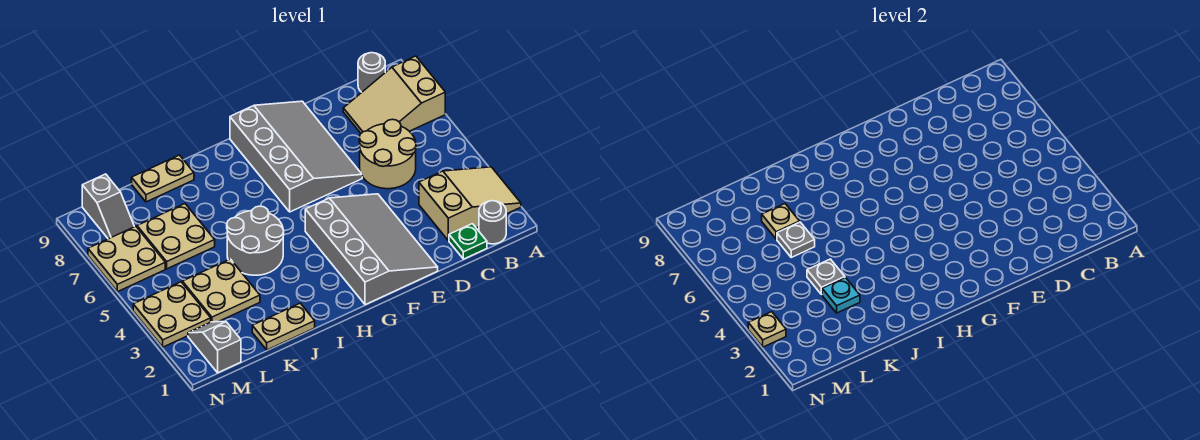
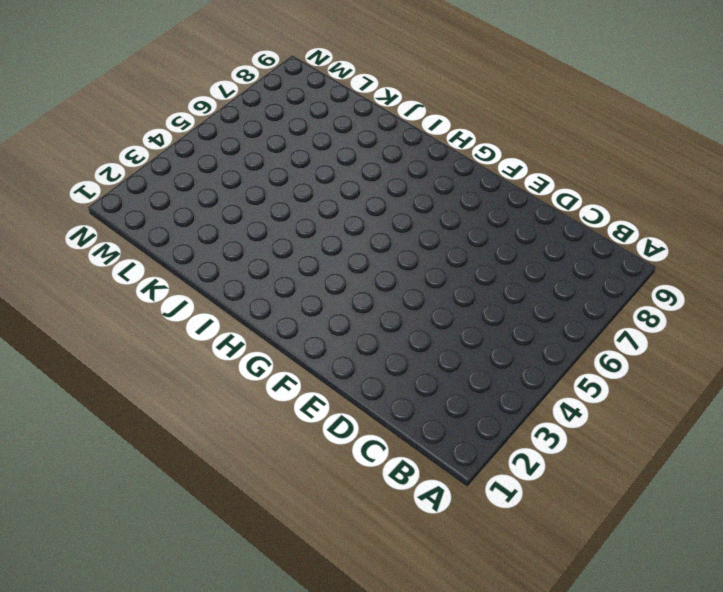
none -> tan 2x3 slope [419,167,521,241]
none -> tan 2x3 slope [343,56,445,133]
none -> grey 1x1 round brick [479,201,506,244]

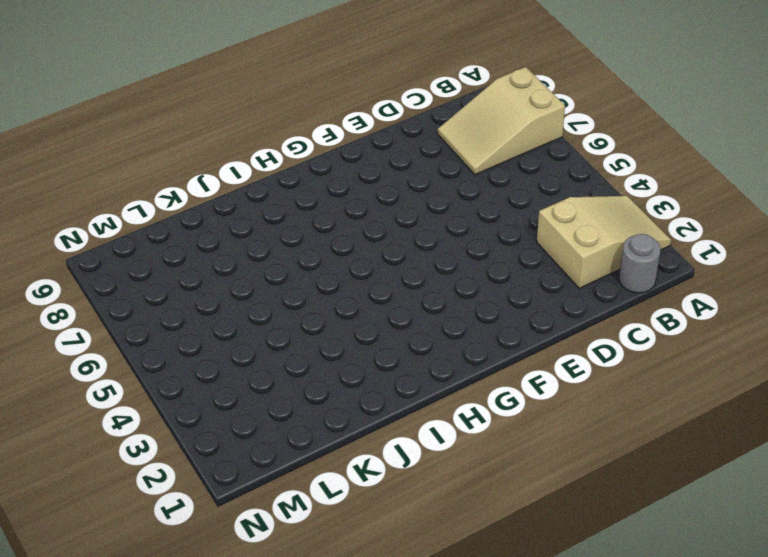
none -> grey 1x1 round brick [358,53,385,92]
none -> green 1x1 plate [449,224,487,259]
none -> tan 2x2 round brick [359,119,416,189]

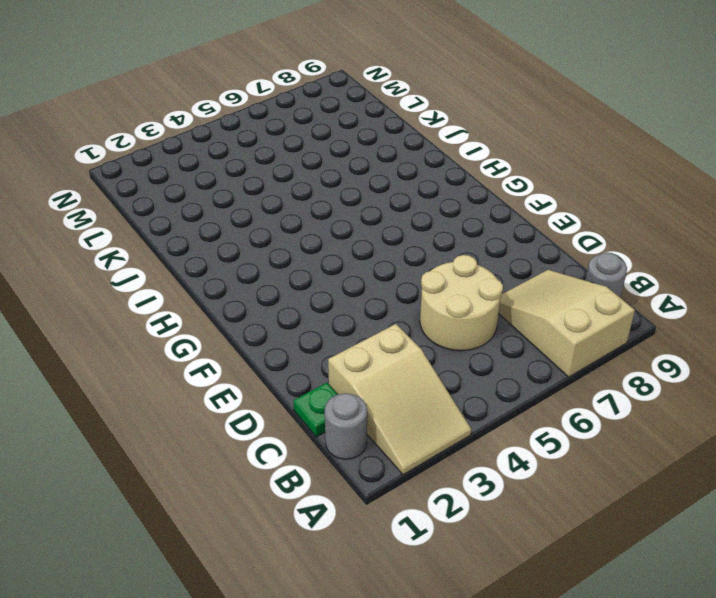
none -> grey 3x4 slope [305,194,438,305]
none -> grey 3x4 slope [230,101,362,212]
none -> grey 2x2 round brick [227,206,284,275]

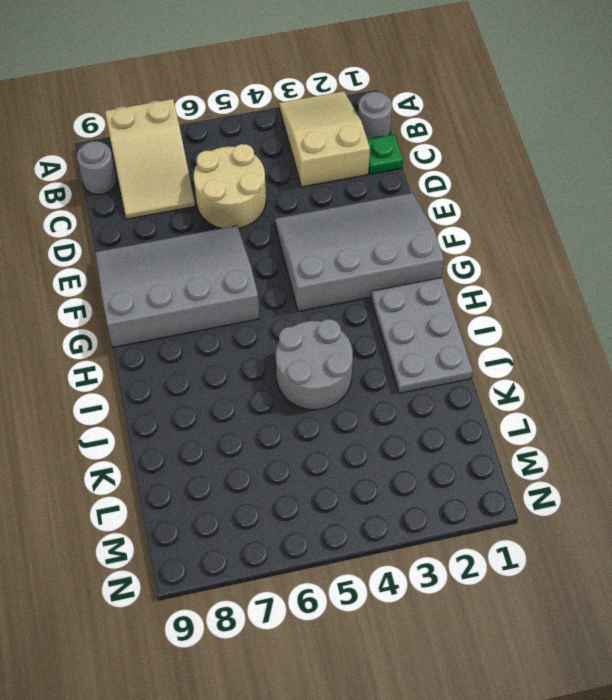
grey 2x3 plate [371,278,473,393] -> tan 1x2 plate [252,303,315,350]
none -> tan 1x2 plate [132,155,194,202]
none -> tan 2x2 plate [182,259,260,322]
none -> tan 2x2 plate [137,204,215,269]

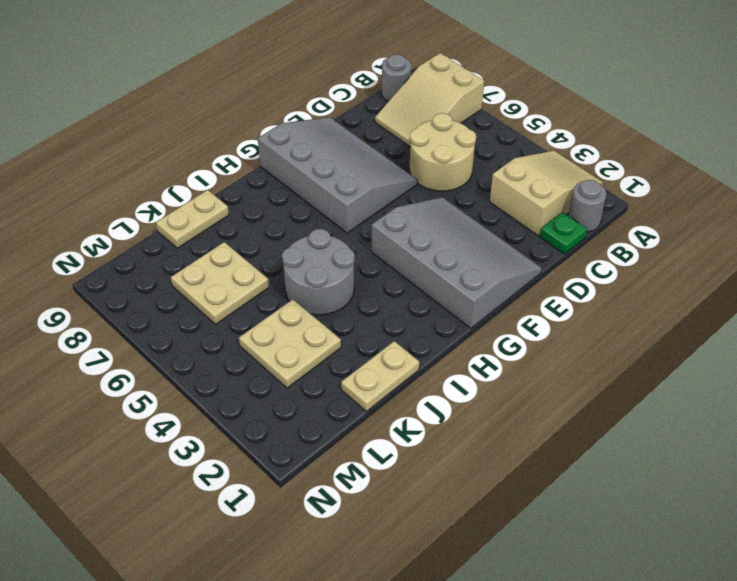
none -> grey 1x2 slope [188,322,241,373]
none -> tan 2x2 plate [133,282,211,347]
none -> tan 2x2 plate [88,226,165,292]

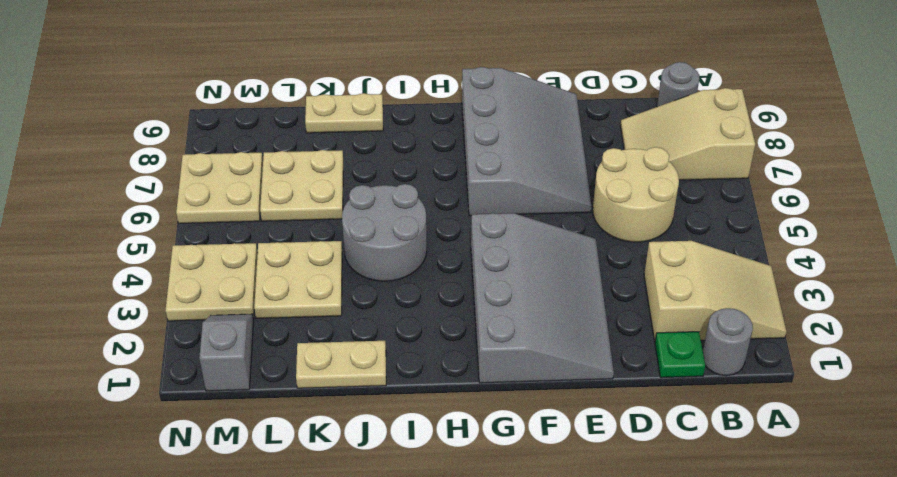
none -> grey 1x2 slope [82,174,134,239]
none -> cyan 1x1 plate [822,278,860,313]
none -> grey 1x1 plate [807,259,845,295]

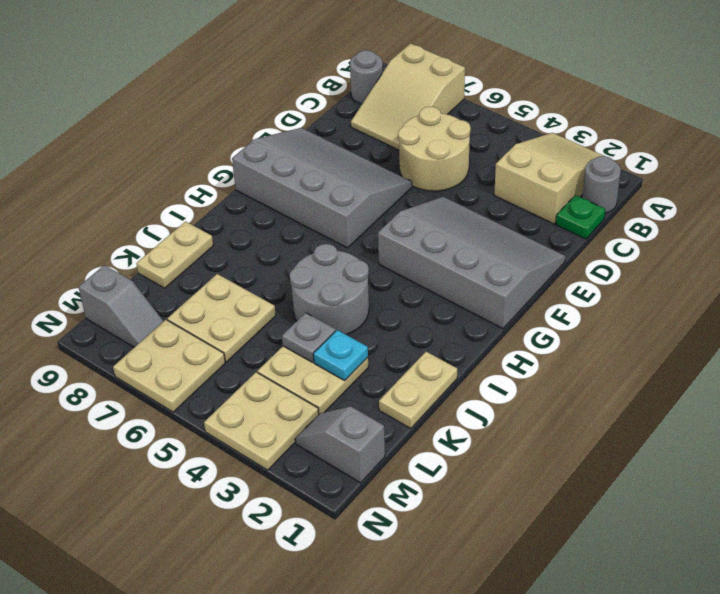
none -> grey 1x1 plate [777,222,815,257]
none -> tan 1x1 plate [762,204,800,239]
none -> tan 1x1 plate [748,312,786,347]

